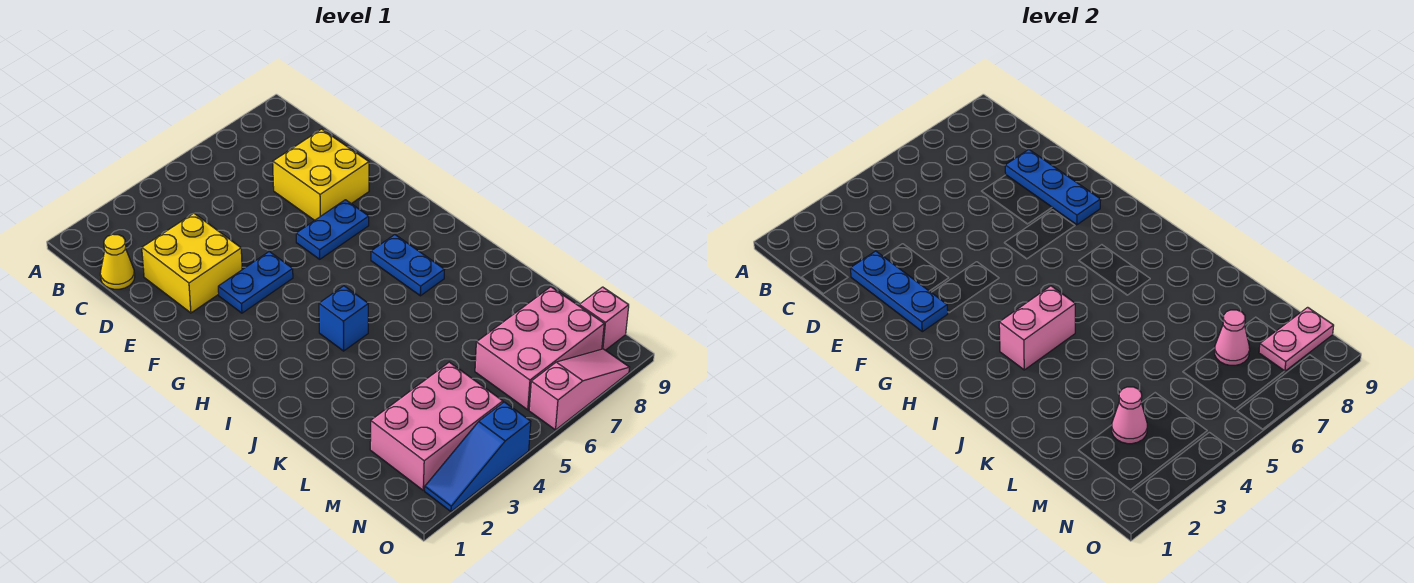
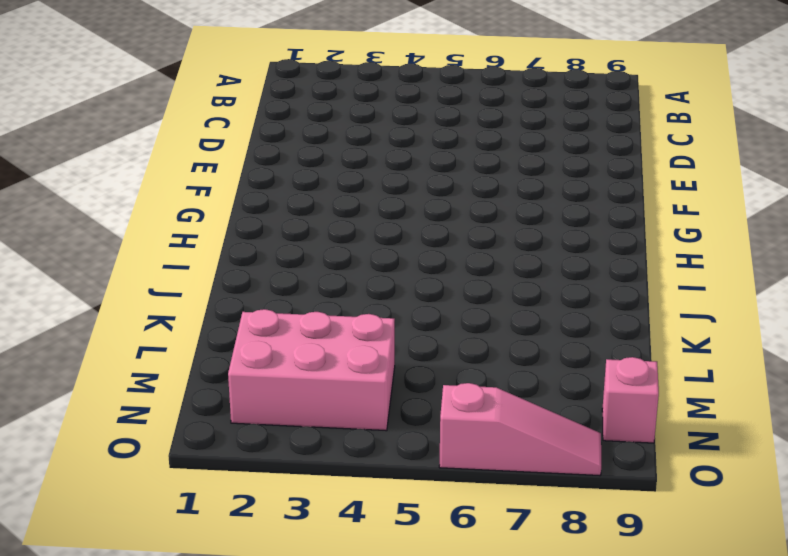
none -> yellow 1x1 cone [100,234,135,289]
none -> yellow 2x2 brick [142,213,242,313]
none -> yellow 2x2 brick [273,129,369,220]

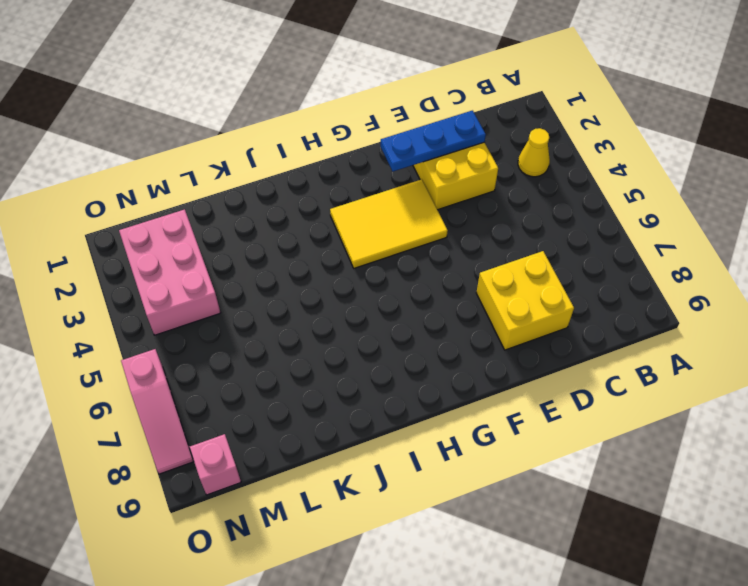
yellow 1x1 cone [518,128,550,177] -> yellow 1x1 cone moved to [100,234,135,289]
yellow 2x3 tile [330,179,448,268] -> blue 1x2 plate [218,252,293,313]
none -> blue 1x2 plate [296,200,369,259]
none -> blue 1x2 plate [371,235,444,296]
none -> blue 1x1 brick [319,286,368,351]

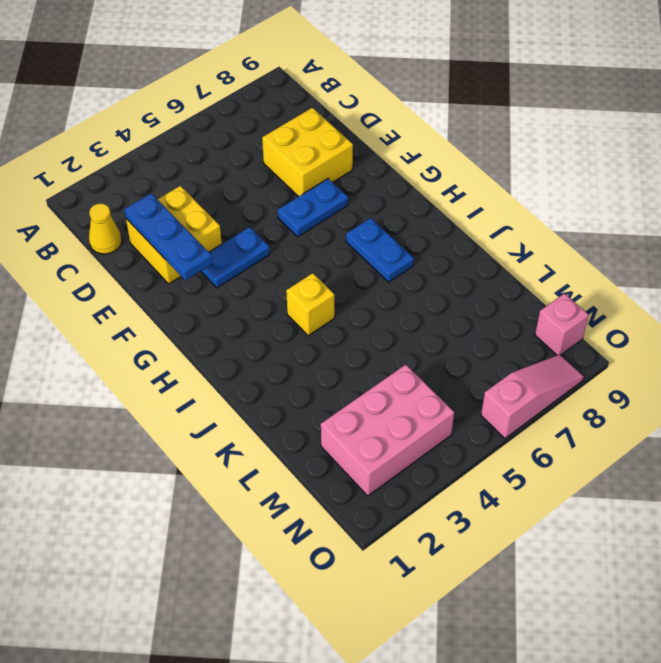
yellow 1x1 brick [286,273,334,336] -> blue 1x1 brick [319,286,368,351]
none -> pink 2x3 brick [475,287,604,410]
none -> blue 1x3 slope [425,402,531,512]
none -> blue 1x3 plate [1005,150,1101,225]

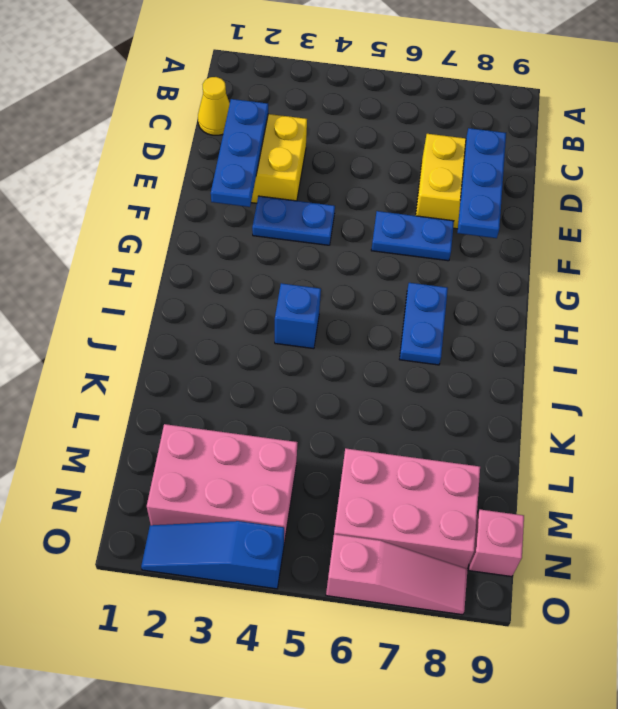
none -> pink 1x2 brick [999,286,1075,370]
none -> pink 1x1 cone [1112,387,1147,444]
none -> pink 1x1 cone [1215,310,1250,365]

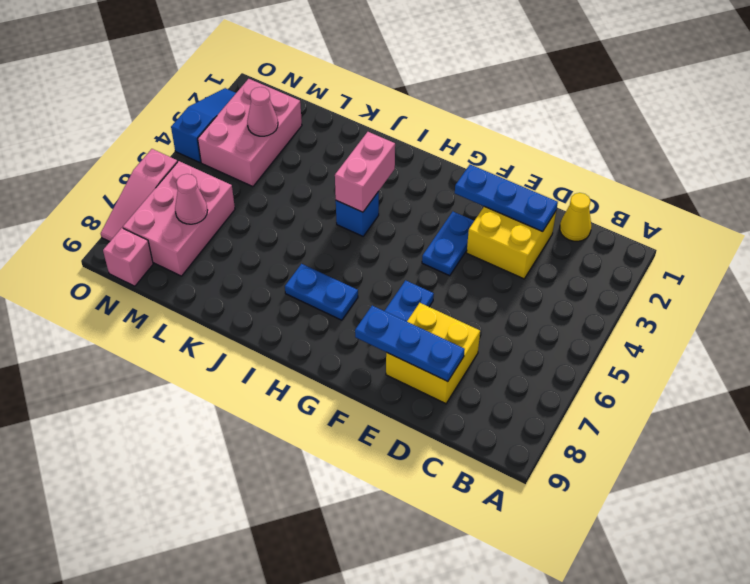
none -> pink 1x2 plate [1259,307,1334,371]

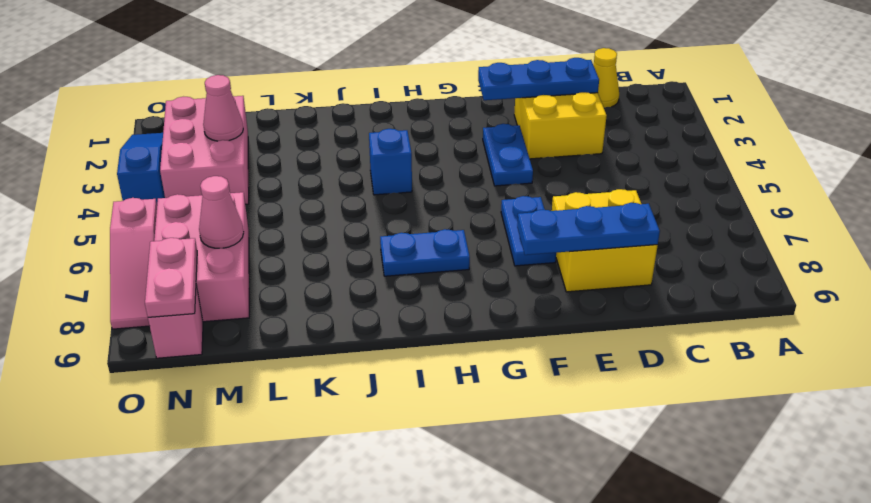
none -> pink 1x2 brick [999,286,1075,370]

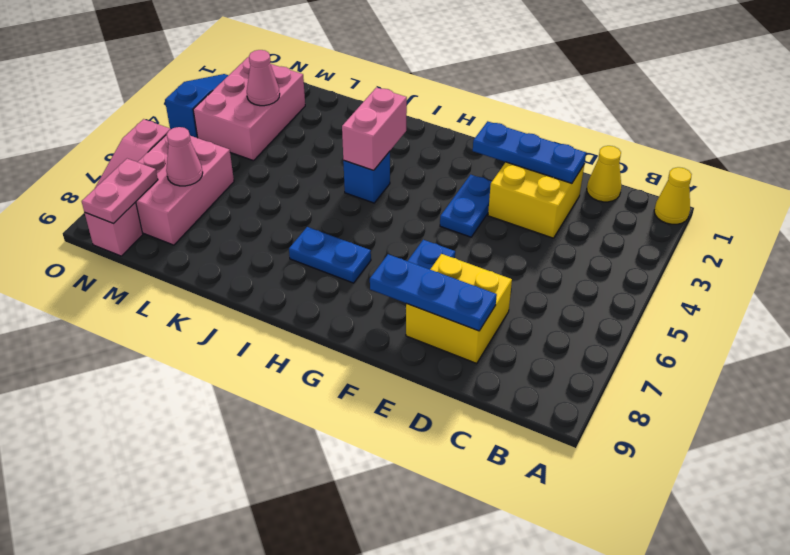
yellow 1x1 cone [654,167,692,224] -> none

